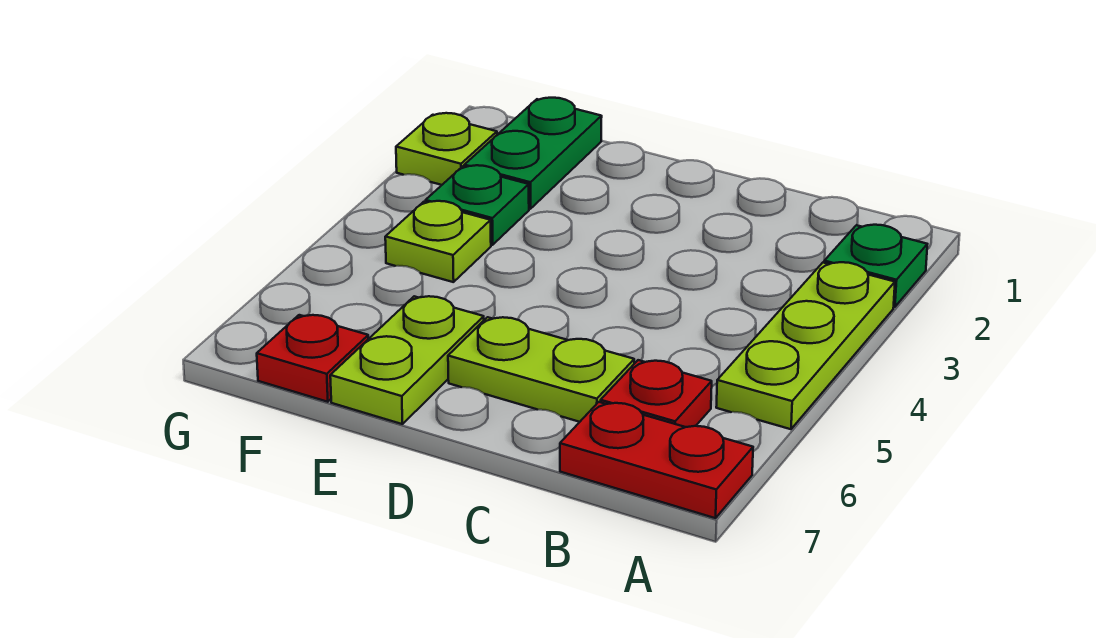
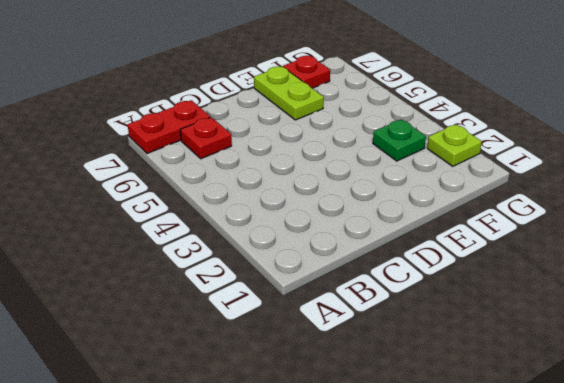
none -> green 1x1 plate [824,225,927,307]
none -> lime 1x3 plate [716,262,895,429]

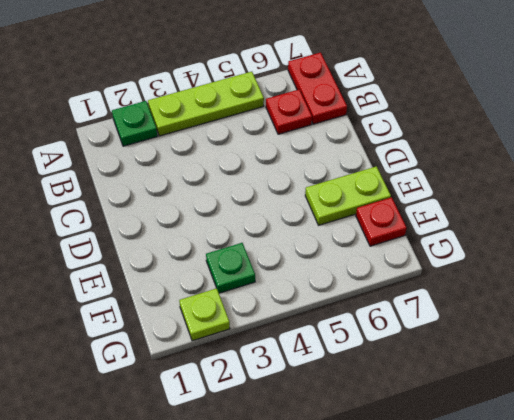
none -> lime 1x2 plate [448,317,634,422]
none -> green 1x2 plate [464,98,602,209]

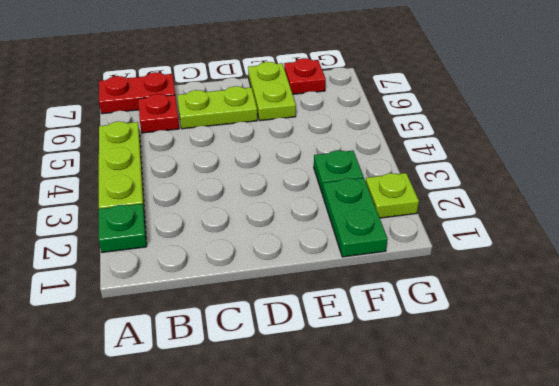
none -> lime 1x1 plate [385,201,491,282]

